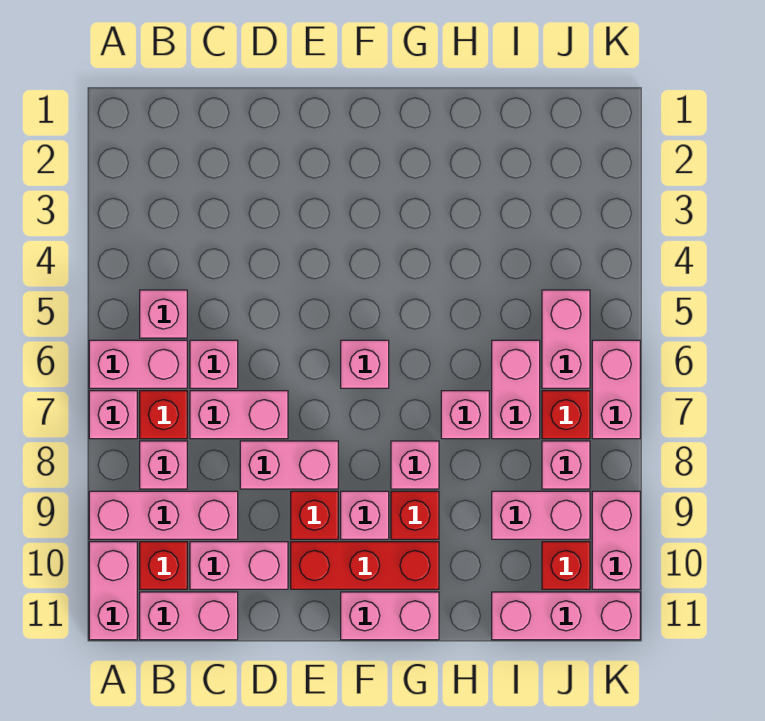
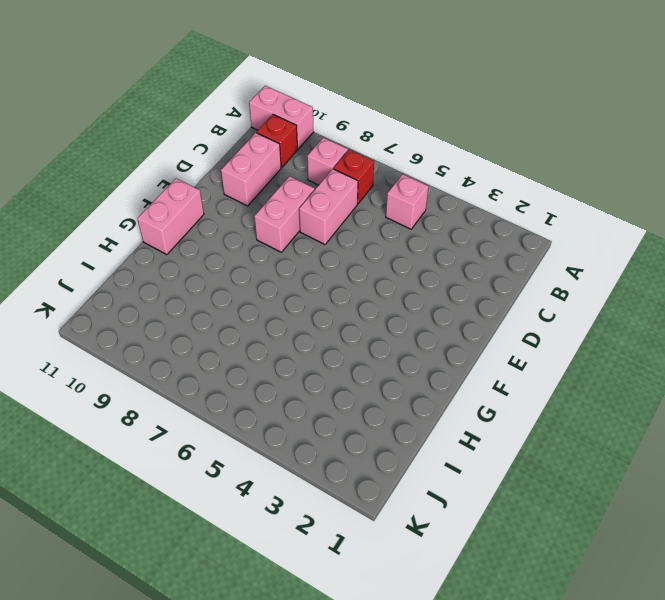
none -> pink 1x2 brick [89,340,187,388]
none -> pink 1x1 brick [89,391,137,439]
none -> pink 1x3 brick [89,491,238,539]
none -> pink 1x2 brick [140,592,238,640]

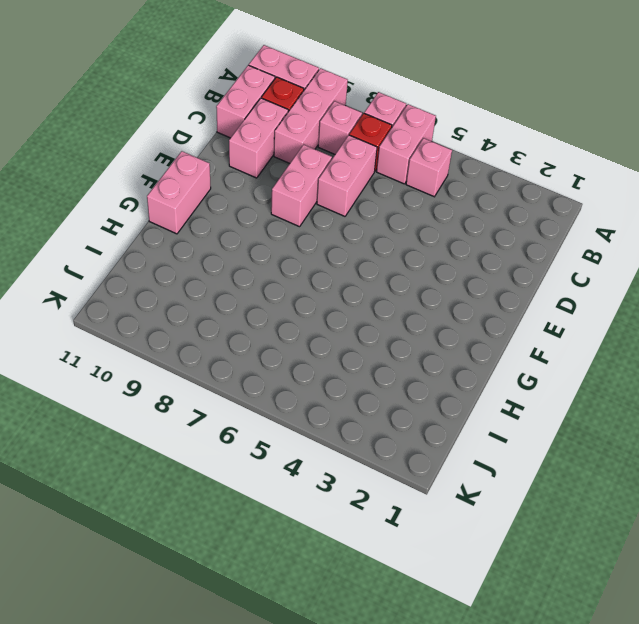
none -> pink 1x1 brick [190,340,238,388]
none -> red 1x1 brick [291,491,338,539]
none -> red 1x3 brick [291,542,439,589]
none -> pink 1x1 brick [341,340,389,388]

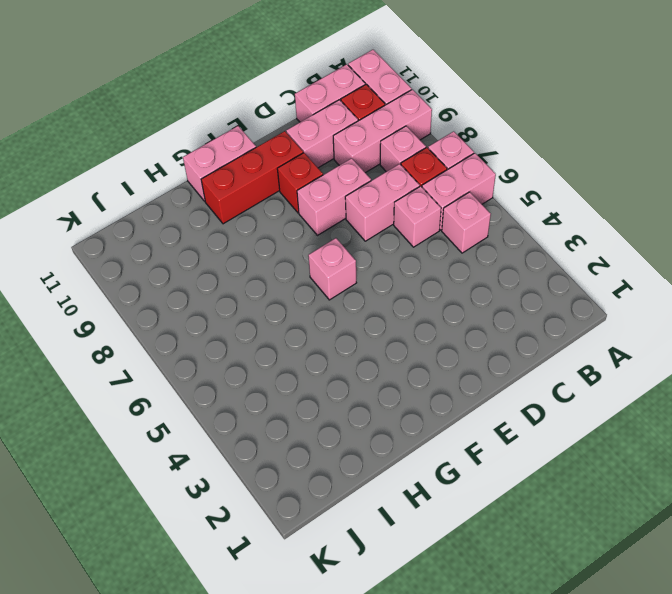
none -> pink 1x1 brick [341,491,389,539]
none -> pink 1x1 brick [391,441,439,489]
none -> red 1x1 brick [391,491,439,539]
none -> pink 1x1 brick [441,391,489,439]

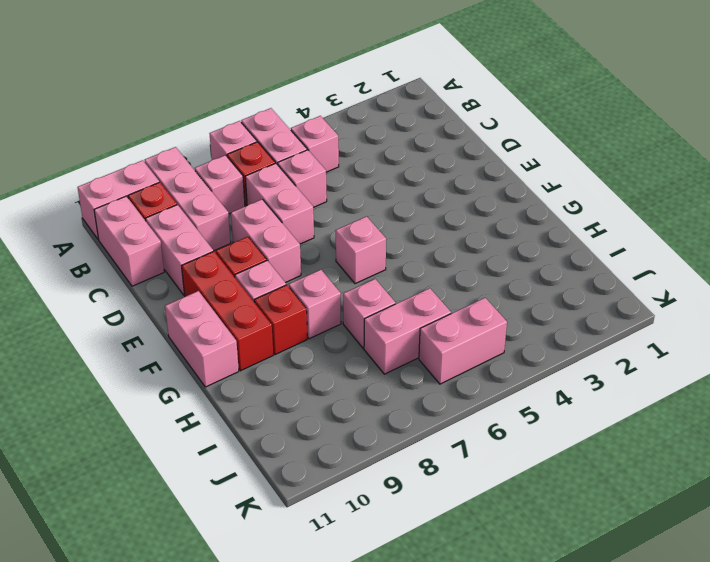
none -> pink 1x2 brick [492,491,590,539]
none -> pink 1x3 brick [492,592,640,640]
none -> red 1x1 brick [542,391,590,439]
none -> pink 1x1 brick [542,441,590,489]

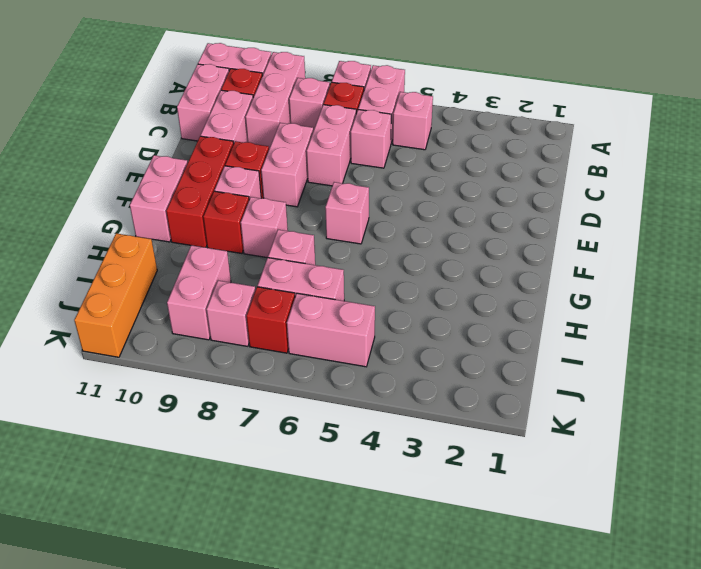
orange 1x3 brick [74,233,157,357] -> pink 1x3 brick [492,592,640,640]
none -> red 1x1 brick [542,542,590,589]
none -> pink 1x2 brick [592,340,640,439]
none -> pink 1x2 brick [592,491,640,589]

